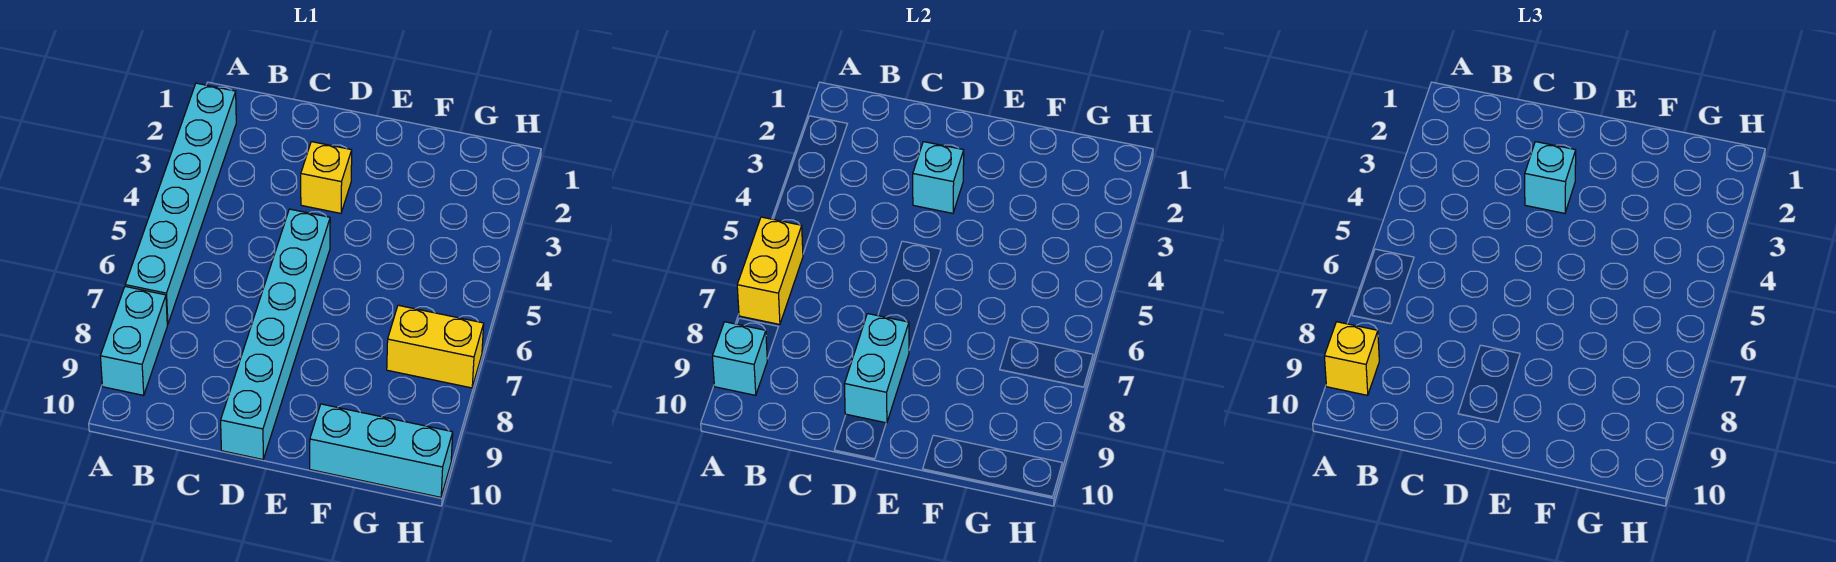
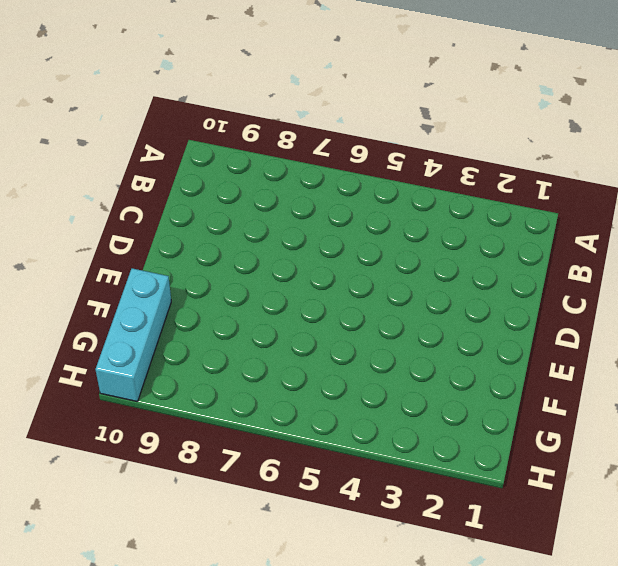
none -> cyan 1x6 brick [125,83,236,324]
none -> cyan 1x2 brick [100,287,167,395]
none -> yellow 1x1 brick [301,142,352,213]

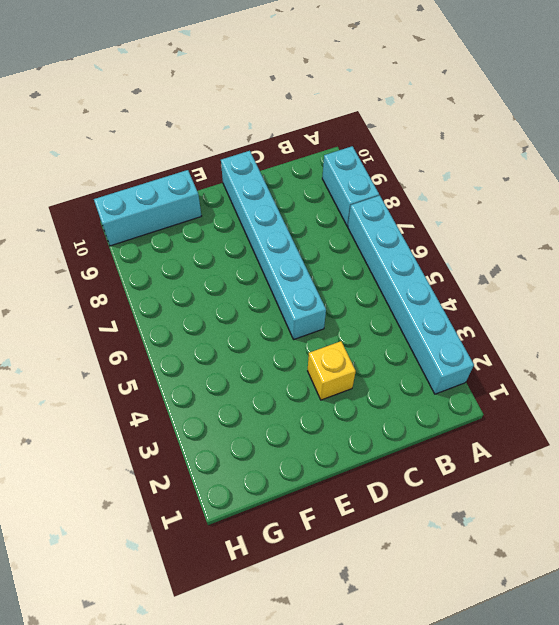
none -> yellow 1x2 brick [387,305,484,388]
none -> yellow 1x2 brick [737,217,803,324]
none -> cyan 1x1 brick [712,322,767,395]

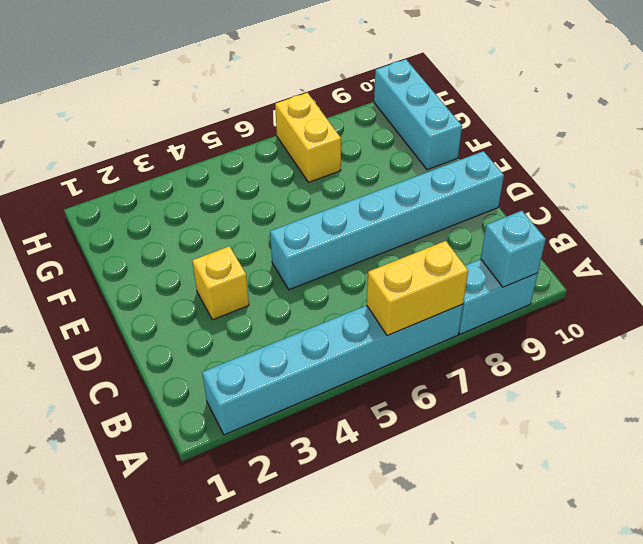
none -> cyan 1x1 brick [913,142,964,213]
none -> cyan 1x2 brick [844,314,909,423]
none -> yellow 1x1 brick [1324,322,1379,395]

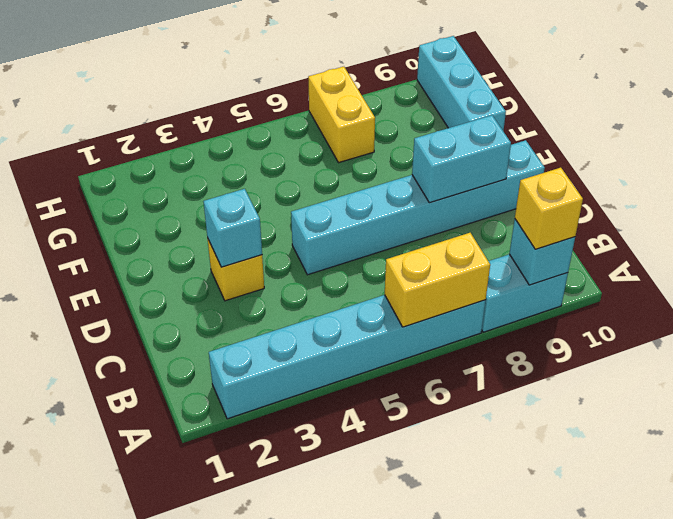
none -> cyan 1x1 brick [1525,142,1576,213]

